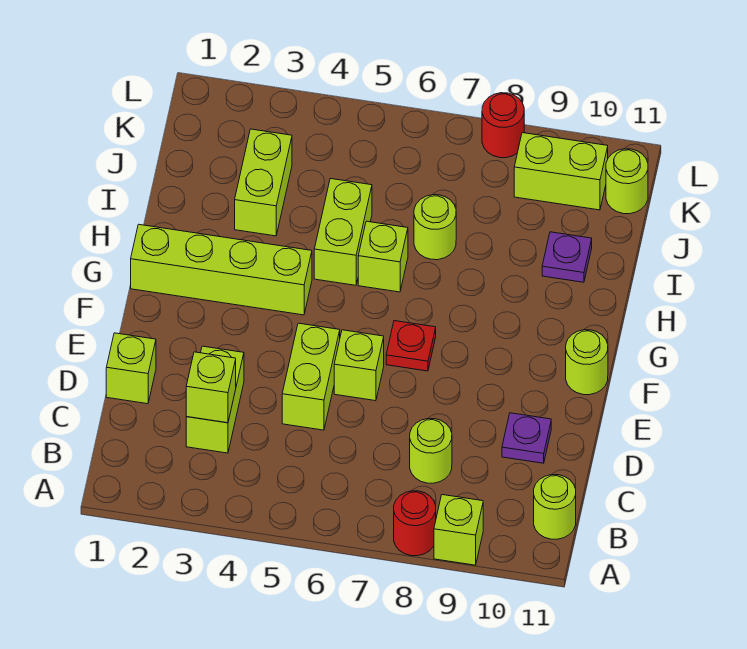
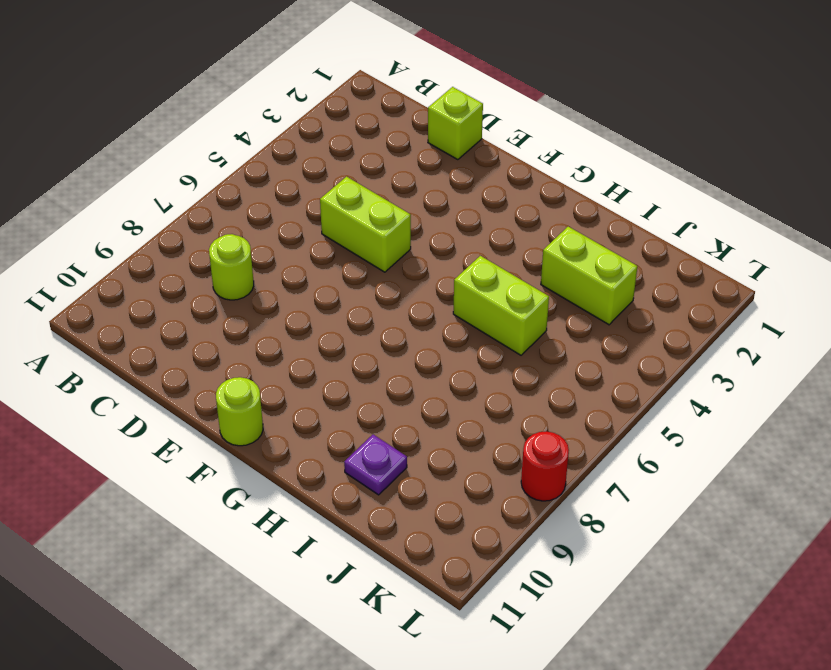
none -> red 1x1 round brick [394,491,436,556]
none -> lime 1x1 brick [434,495,483,565]
none -> lime 1x1 round brick [534,475,576,539]

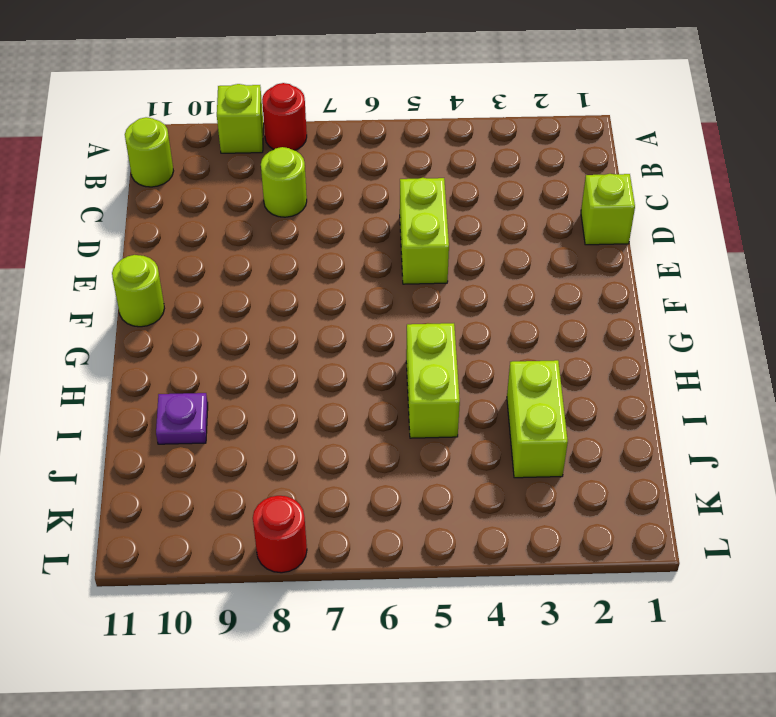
none -> lime 1x2 brick [186,346,244,453]
none -> purple 1x1 plate [502,413,551,463]
none -> lime 1x1 brick [334,330,384,401]

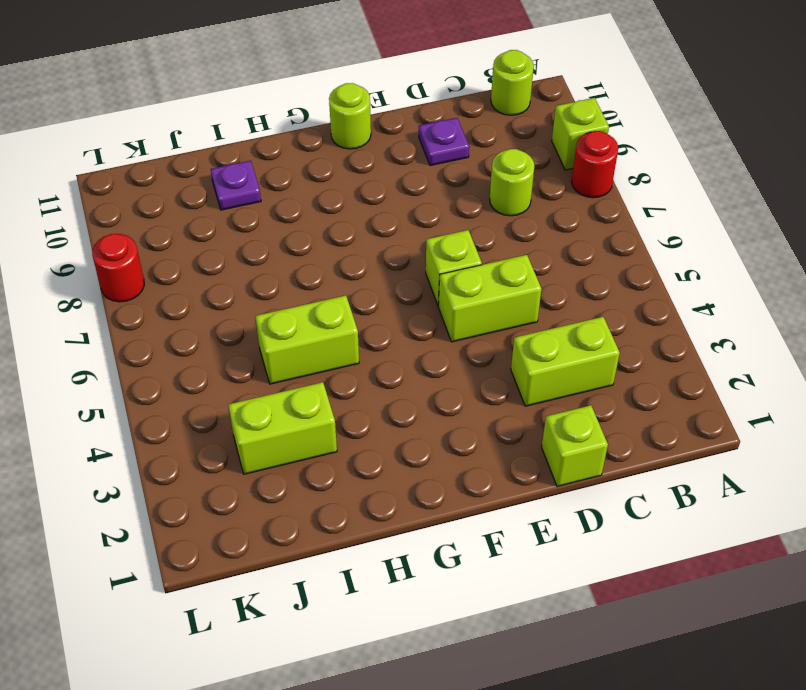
none -> red 1x1 plate [386,321,436,371]
none -> lime 1x4 brick [131,224,312,315]
none -> lime 1x1 brick [358,221,408,292]

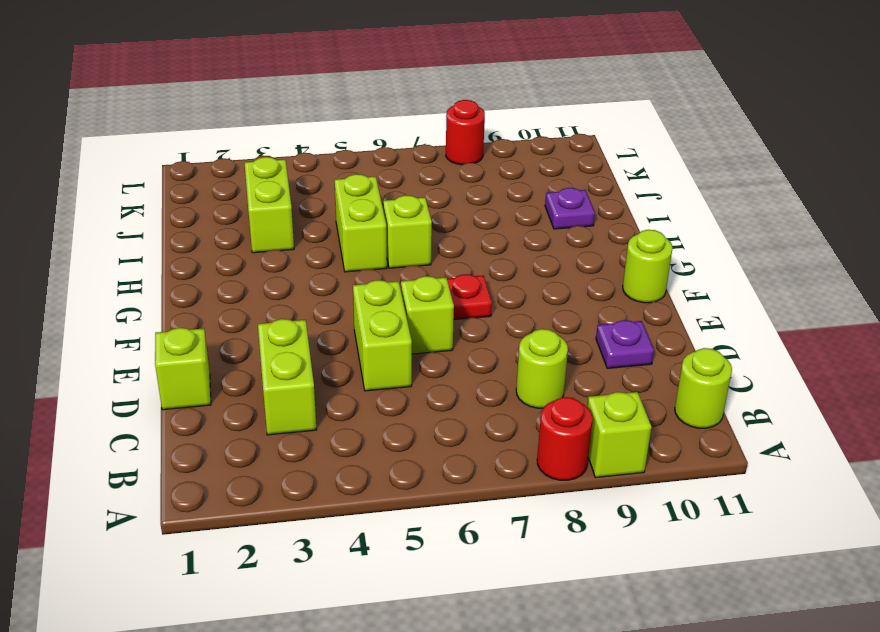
none -> lime 1x4 brick [131,224,312,315]
none -> lime 1x1 round brick [414,195,456,260]
none -> lime 1x2 brick [514,133,608,210]

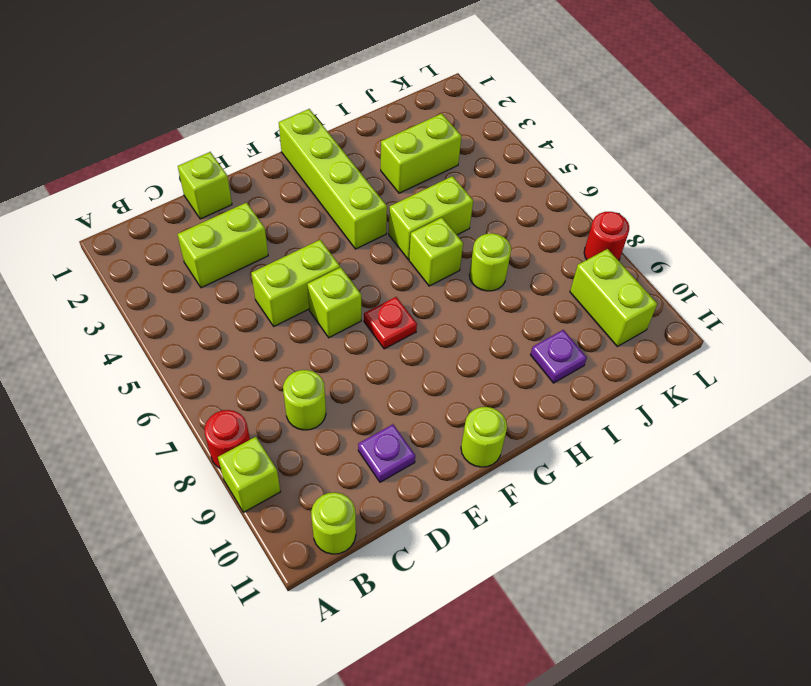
none -> lime 1x1 round brick [606,149,648,214]
none -> lime 1x1 brick [186,352,236,423]

